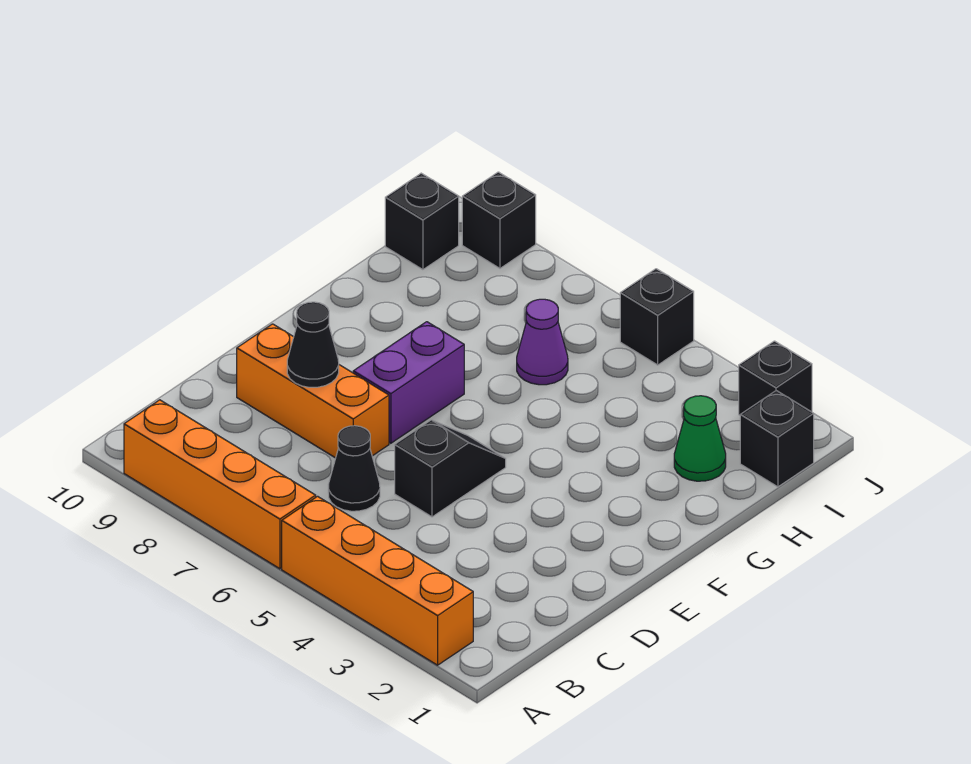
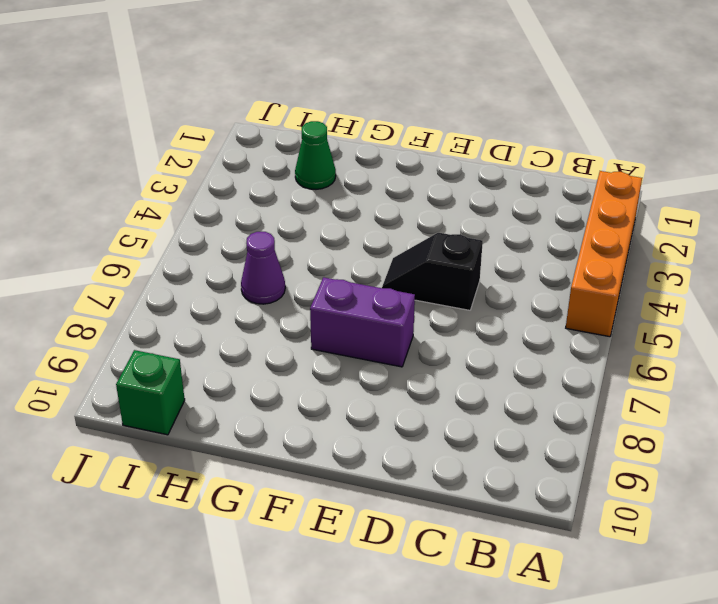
green 1x1 brick [116,350,185,435] -> black 1x1 brick [385,173,459,270]
none -> orange 1x4 brick [124,400,316,569]
none -> black 1x1 cone [328,426,380,511]
none -> orange 1x3 brick [237,324,389,458]

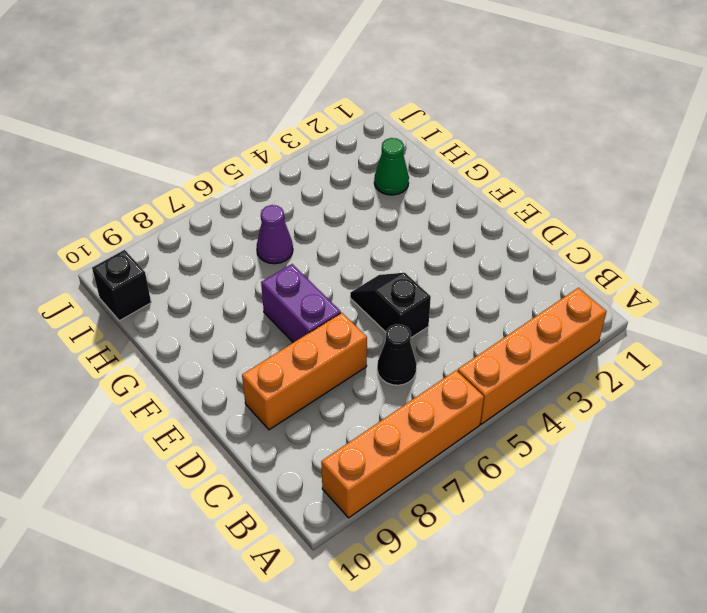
none -> black 1x1 brick [740,391,814,487]
none -> black 1x1 brick [739,341,812,415]
none -> black 1x1 brick [620,269,694,365]

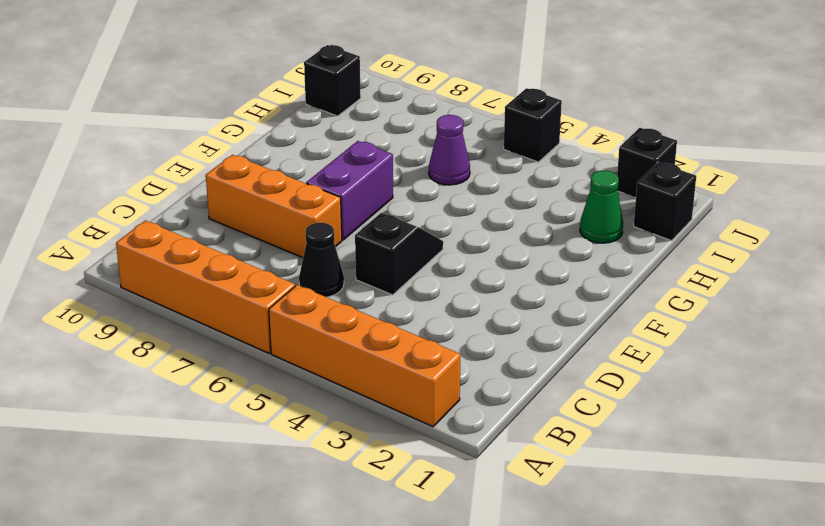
none -> black 1x1 brick [462,172,536,268]
none -> black 1x1 cone [287,302,339,387]

